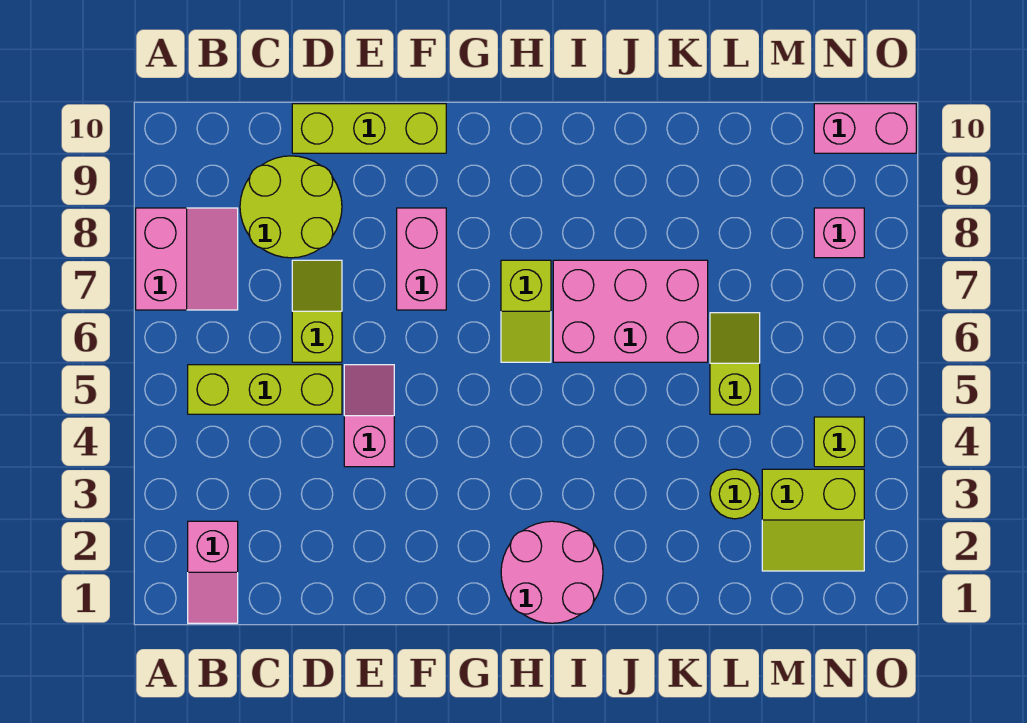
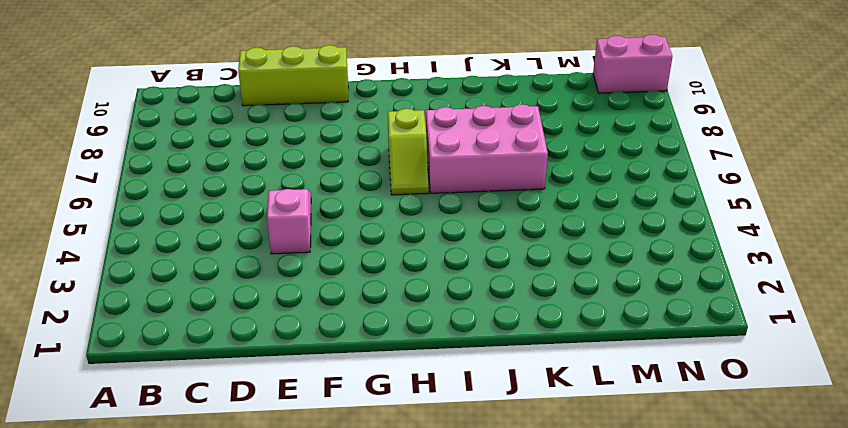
none -> pink 2x2 slope [136,208,238,310]
none -> pink 1x2 slope [188,521,238,623]
none -> lime 1x3 brick [188,365,342,414]

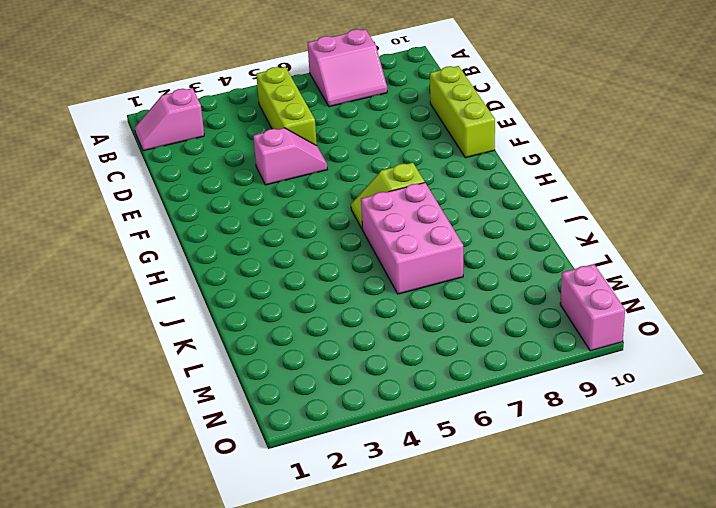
none -> lime 2x2 round brick [240,156,342,258]
none -> lime 1x2 slope [292,260,342,362]
none -> pink 1x2 brick [397,208,446,310]

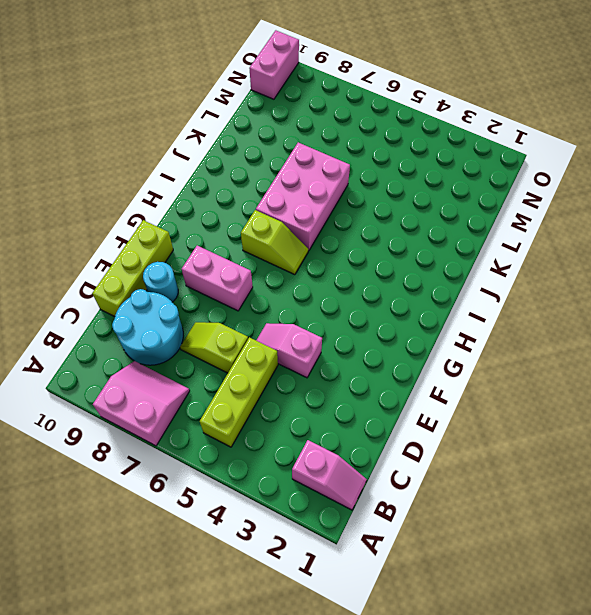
cyan 2x2 round brick [112,289,183,365] -> lime 2x2 round brick [240,156,342,258]
cyan 1x1 round brick [143,262,178,302] -> none
none -> pink 2x2 round brick [501,521,603,623]
none -> lime 1x1 round brick [710,469,760,519]
none -> lime 1x2 slope [710,313,760,414]

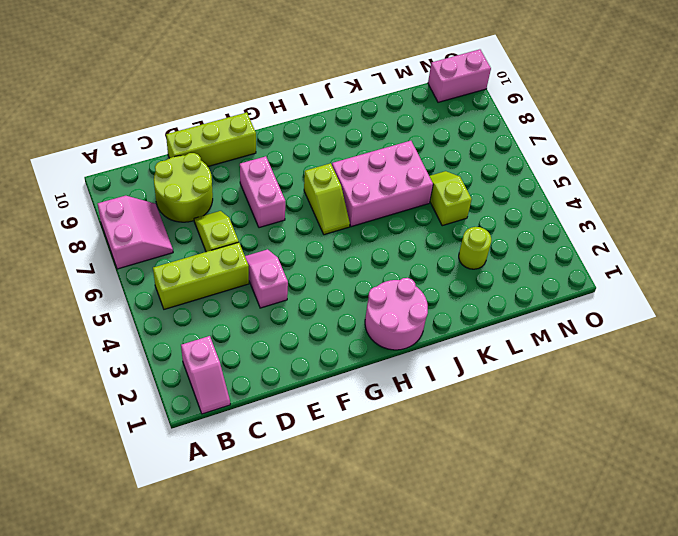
none -> lime 2x2 slope [762,469,864,571]
none -> lime 1x1 brick [814,417,864,467]
none -> pink 1x1 brick [814,208,864,258]

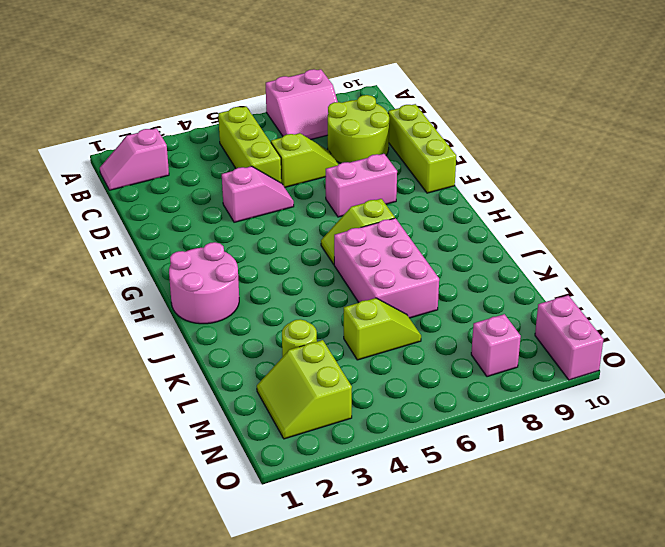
none -> lime 1x1 brick [814,417,864,467]

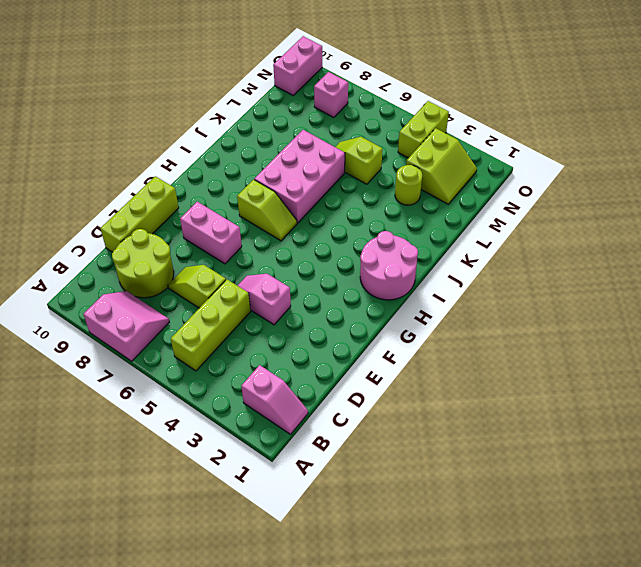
lime 1x2 brick [398,101,449,158] -> lime 1x1 brick [814,417,864,467]

